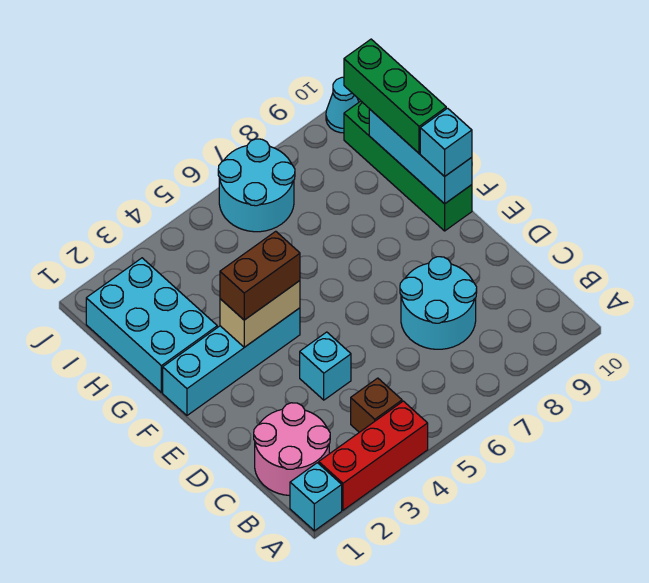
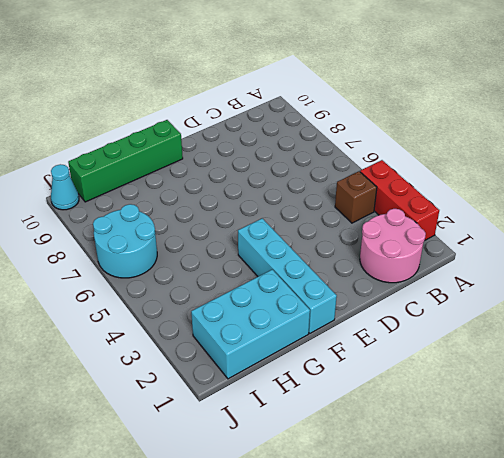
none -> cyan 1x1 brick [290,463,342,531]
none -> cyan 2x2 round brick [400,257,477,349]
none -> cyan 1x1 brick [300,332,351,400]

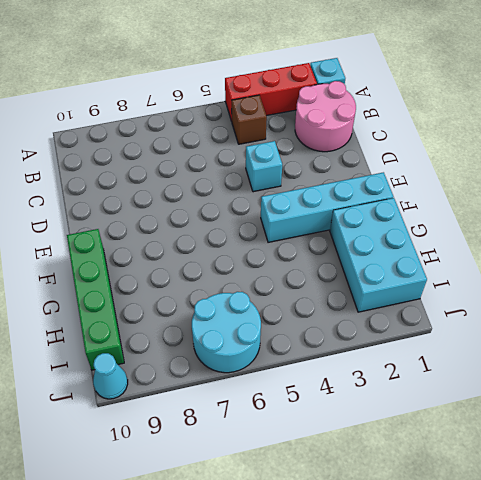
none -> cyan 2x2 round brick [400,257,477,349]
none -> tan 1x2 brick [220,281,300,347]
none -> cyan 1x3 brick [369,109,472,204]

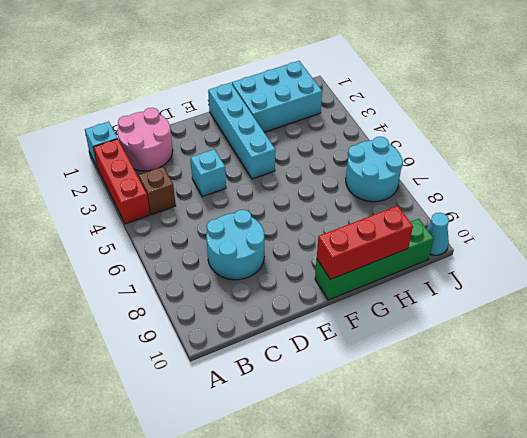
red 1x3 brick [317,206,413,279] -> cyan 1x3 brick [369,109,472,204]
none -> tan 1x2 brick [220,281,300,347]
none -> brown 1x2 brick [220,231,300,320]
none -> cyan 1x1 brick [420,108,472,176]

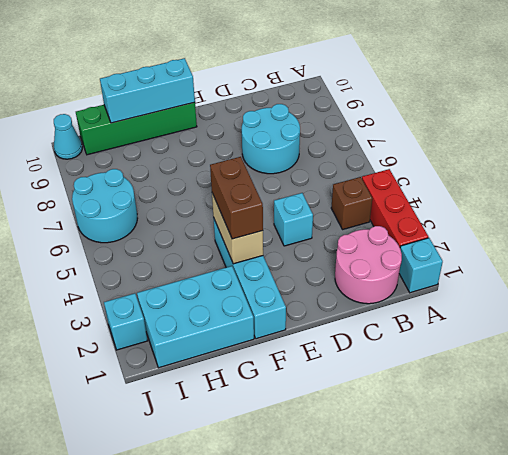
cyan 1x1 brick [104,293,148,350] -> cyan 1x1 brick moved to [420,108,472,176]
none -> green 1x3 brick [344,39,446,153]

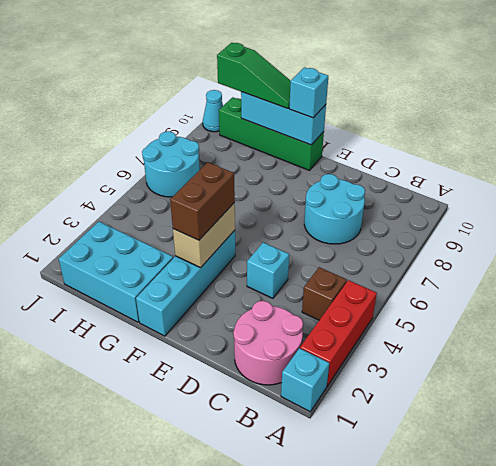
green 1x3 slope [217,43,291,109] -> green 1x3 brick [344,39,446,153]

